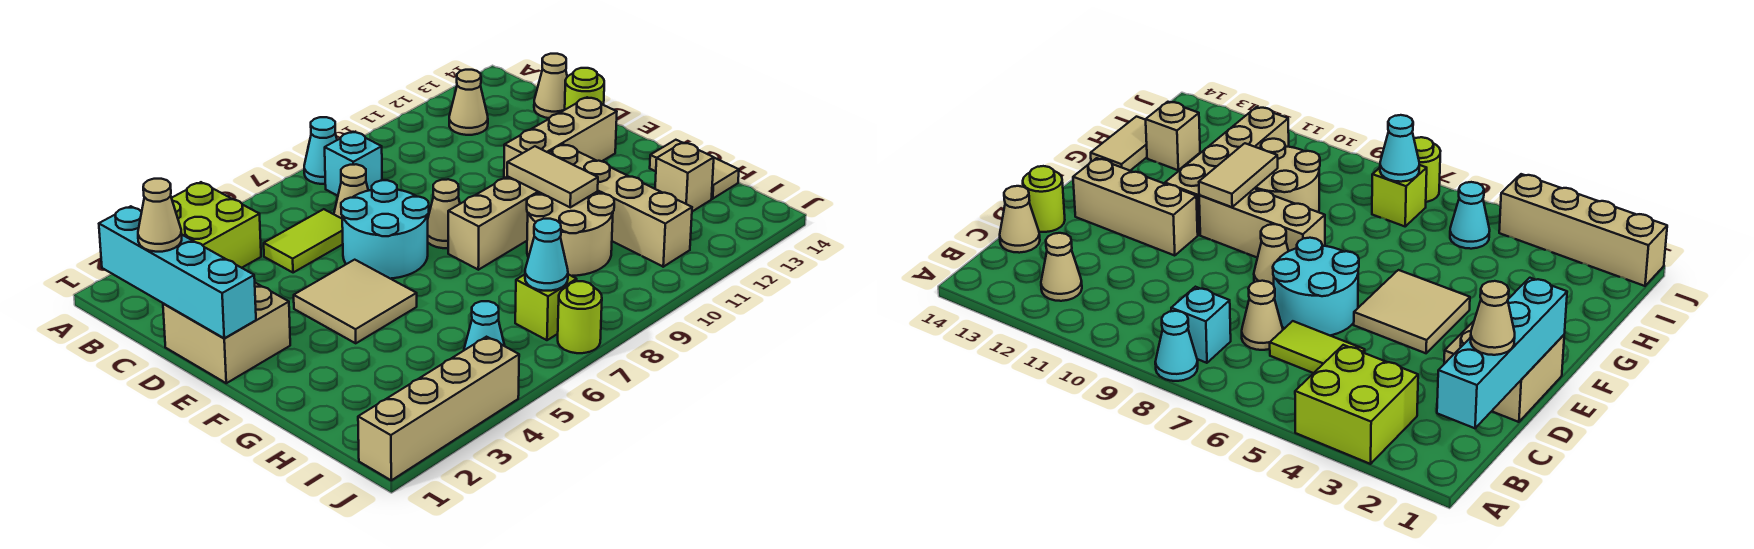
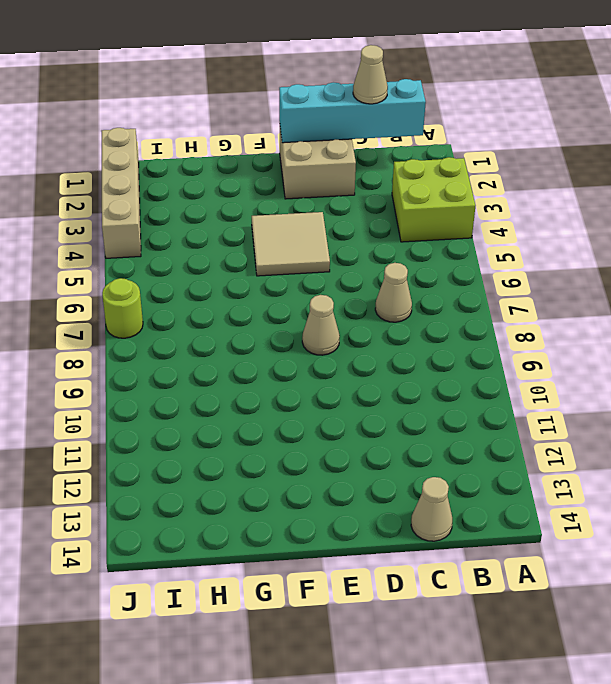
none -> cyan 1x1 cone [304,117,337,184]
none -> cyan 1x1 brick [325,132,382,196]
none -> tan 1x1 cone [449,70,488,135]

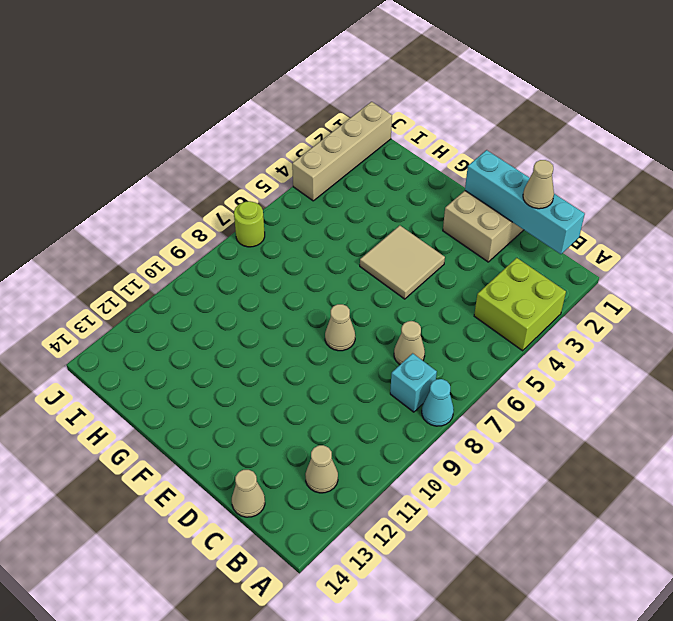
none -> lime 1x2 tile [264,209,343,273]
none -> cyan 2x2 round brick [341,180,429,279]
none -> lime 1x1 round brick [565,68,604,110]

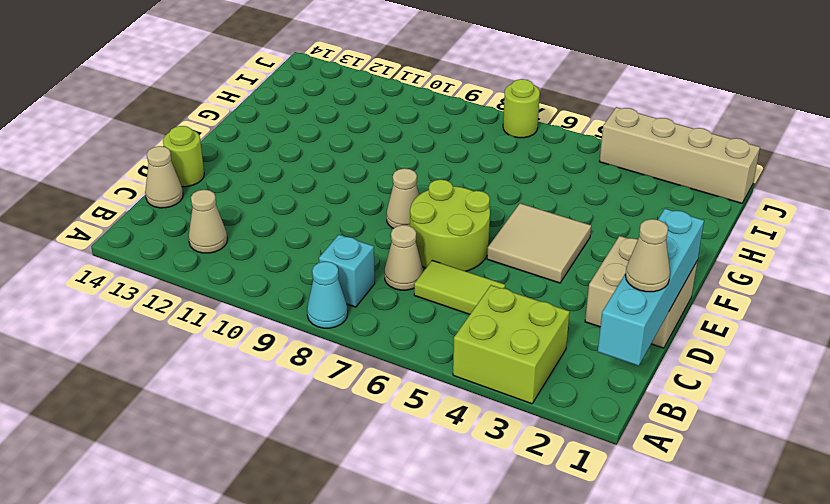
lime 2x2 round brick [410,180,490,271] -> cyan 2x2 round brick [341,180,429,279]
none -> tan 1x3 brick [504,97,617,178]
none -> tan 1x3 brick [448,176,539,270]
none -> tan 1x4 brick [549,144,692,267]

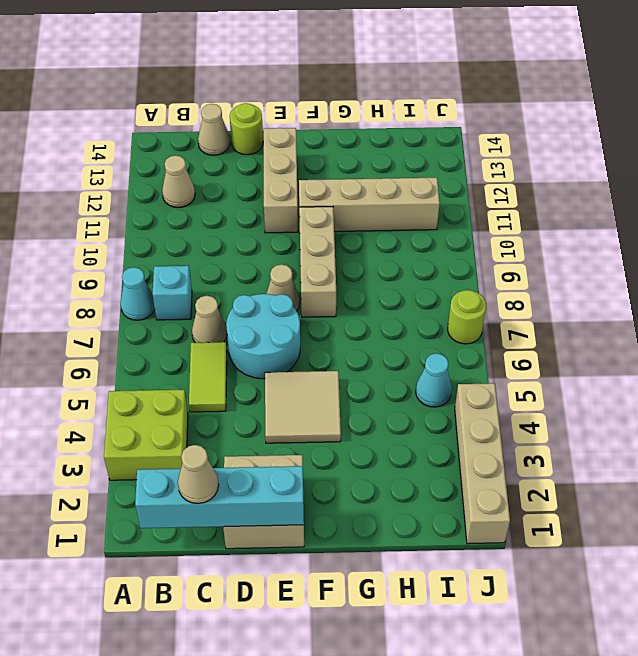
none -> tan 2x2 round brick [527,192,614,276]
none -> tan 1x2 tile [650,140,739,199]
none -> tan 1x1 brick [655,143,714,211]

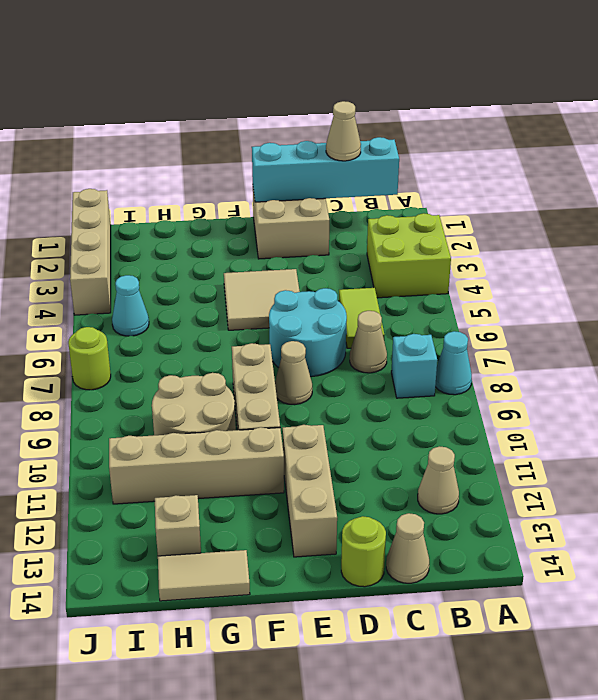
none -> lime 1x1 brick [515,274,577,340]
none -> tan 1x2 tile [507,146,598,207]
none -> cyan 1x1 cone [525,219,568,291]

